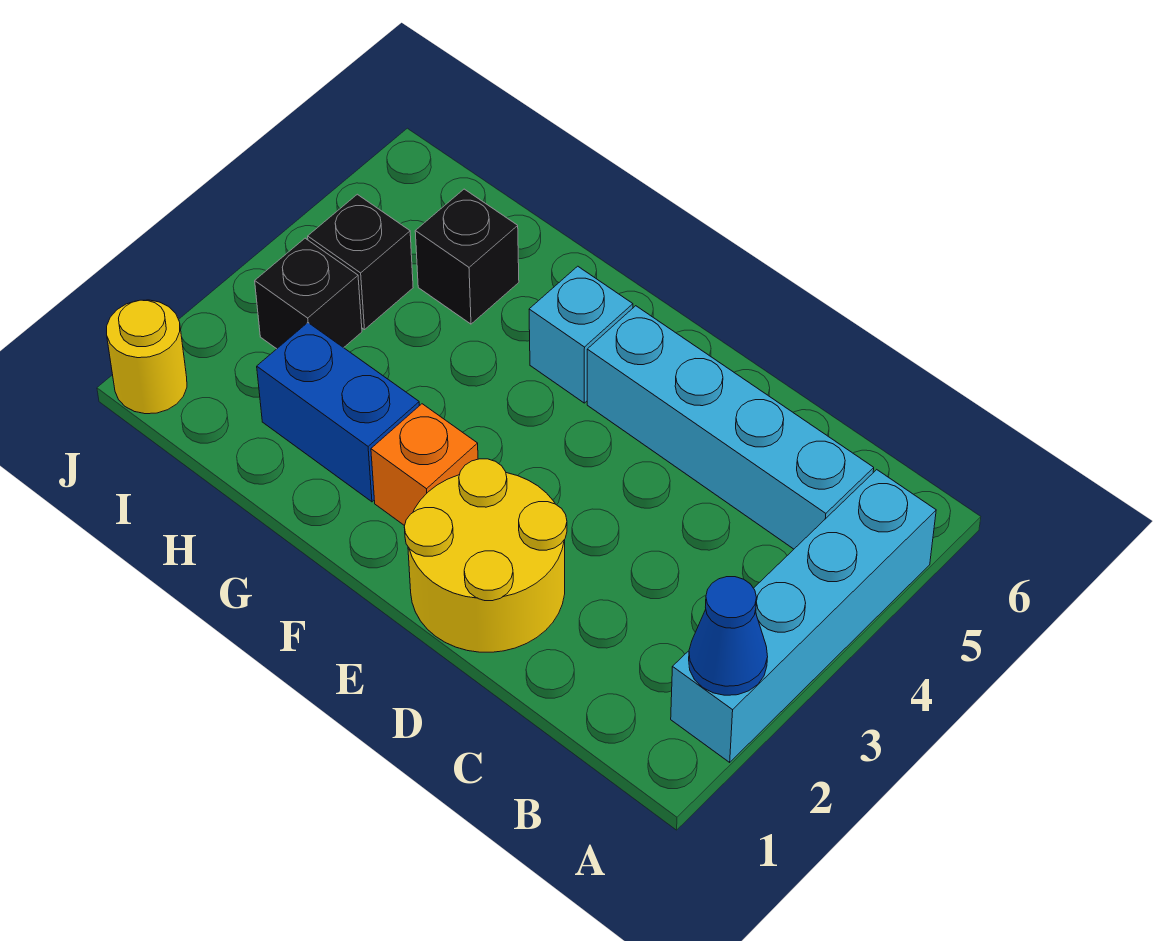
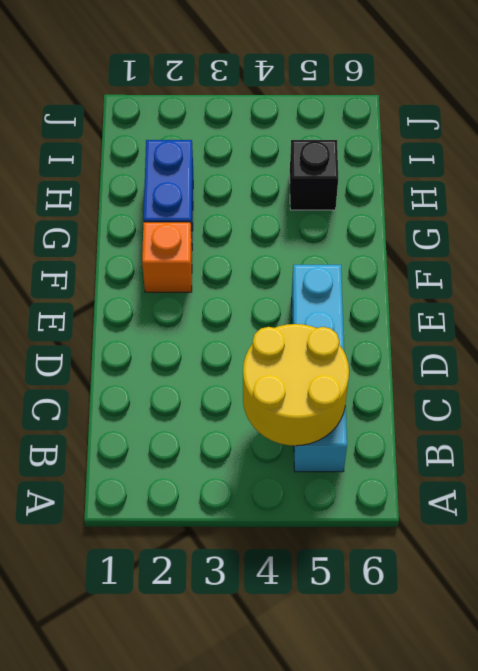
yellow 2x2 round brick [243,324,349,446] -> yellow 2x2 round brick moved to [404,459,567,652]
none -> cyan 1x4 brick [671,470,936,762]
none -> cyan 1x1 brick [529,266,633,403]

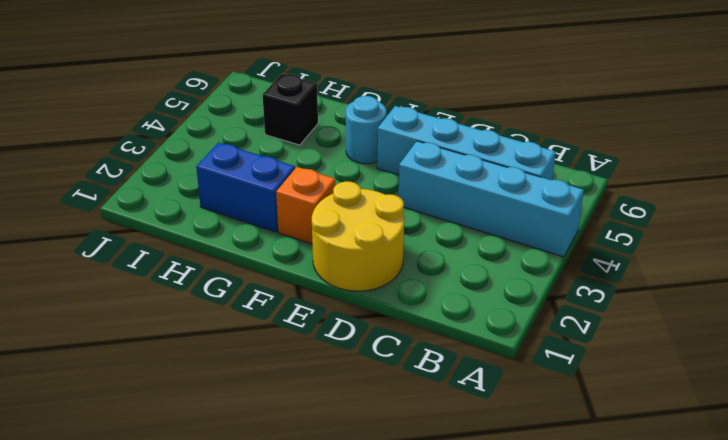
cyan 1x4 brick [398,141,584,257] -> cyan 1x4 brick turned to [671,470,936,762]
cyan 1x1 round brick [346,96,386,164] -> cyan 1x1 brick [529,266,633,403]
none -> black 1x1 brick [255,238,362,349]
none -> black 1x1 brick [308,194,413,330]

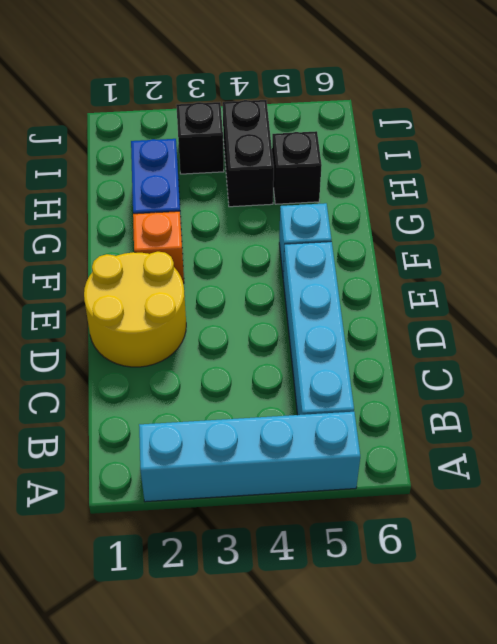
black 1x2 brick [223,100,274,207] -> black 1x1 brick [308,194,413,330]
none -> yellow 1x1 round brick [107,300,187,414]
none -> blue 1x1 cone [689,577,768,695]

